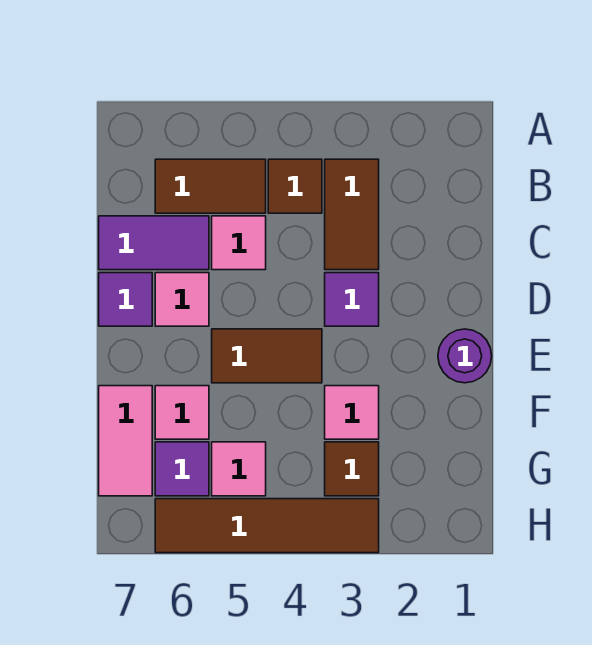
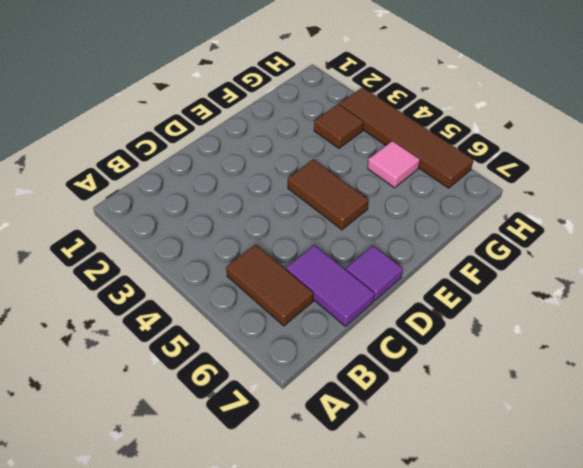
none -> brown 1x2 tile [325,159,379,270]
none -> brown 1x1 tile [268,159,322,213]
none -> pink 1x1 tile [212,216,266,270]

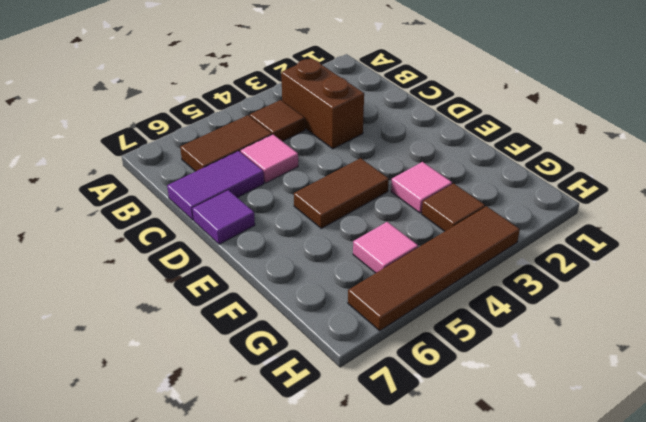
brown 1x2 brick [281,58,364,149] -> brown 1x2 tile [325,159,379,270]
none -> purple 1x1 tile [325,273,379,326]
none -> pink 1x1 tile [155,273,209,326]
none -> purple 1x1 round brick [438,329,492,383]

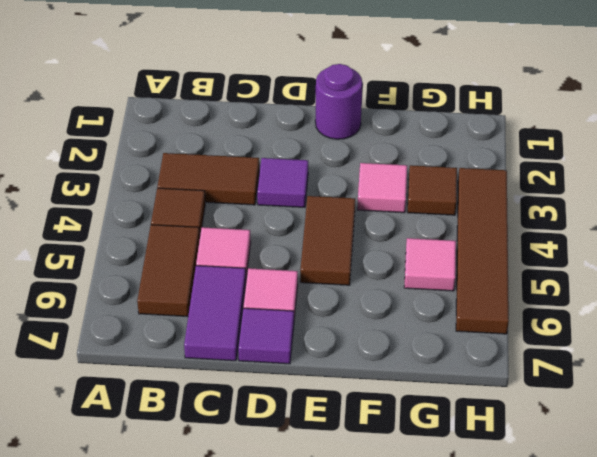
none -> pink 1x1 tile [155,386,209,439]
none -> pink 1x2 tile [99,386,152,496]
none -> purple 1x1 tile [155,442,209,496]

